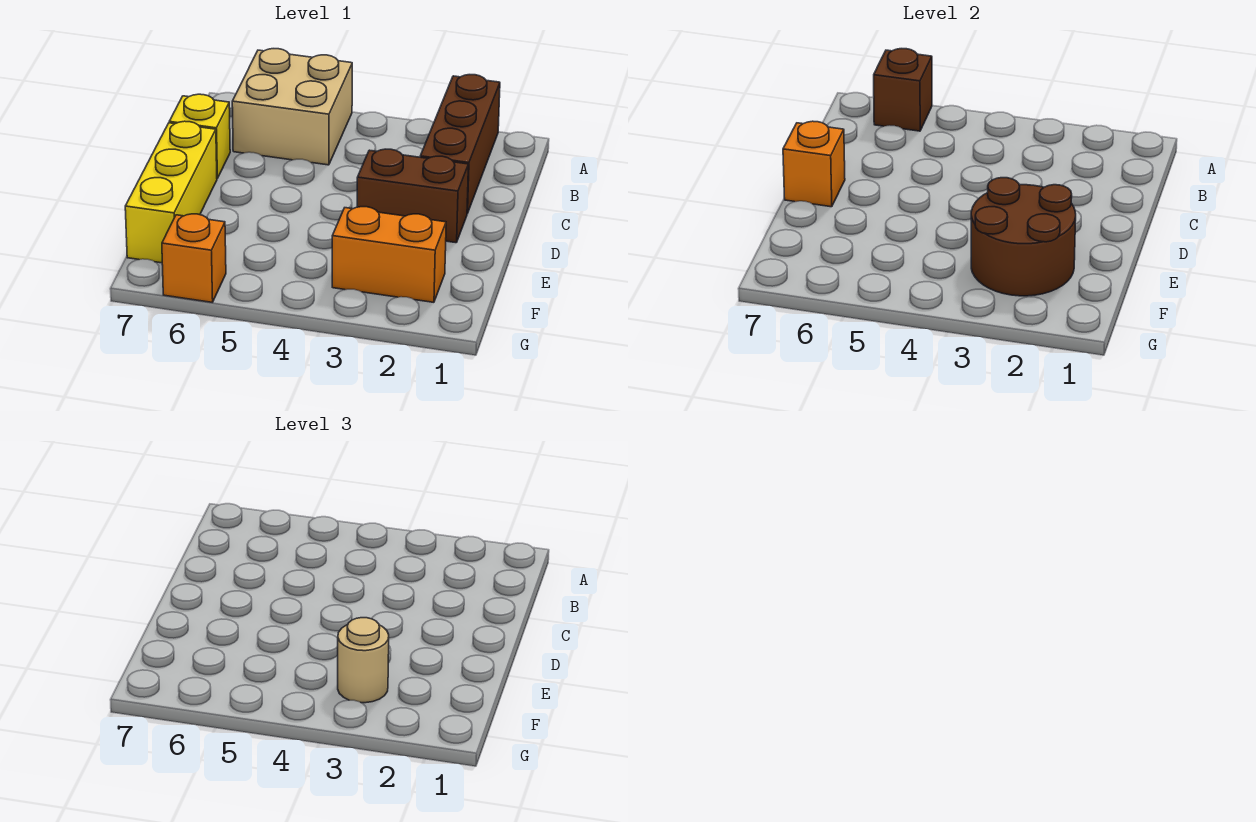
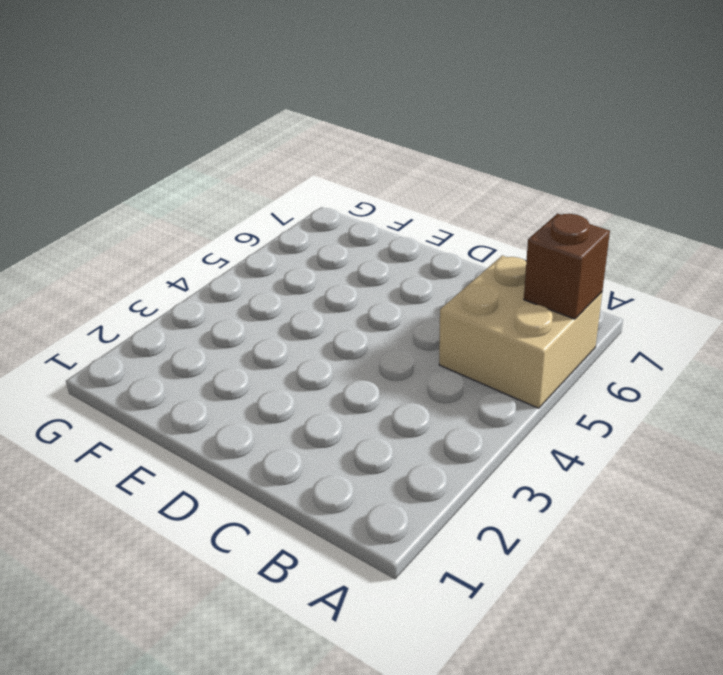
none -> brown 1x3 brick [420,75,500,214]
none -> yellow 1x1 brick [169,94,230,178]

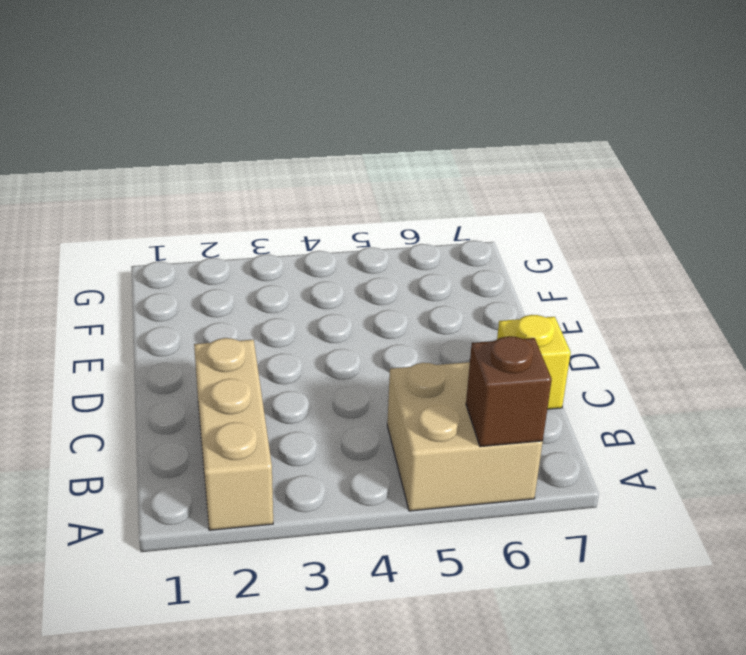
tan 1x3 brick [194,338,273,530] -> brown 1x3 brick [420,75,500,214]
none -> brown 1x2 brick [357,149,468,243]
none -> yellow 1x3 brick [125,121,217,263]

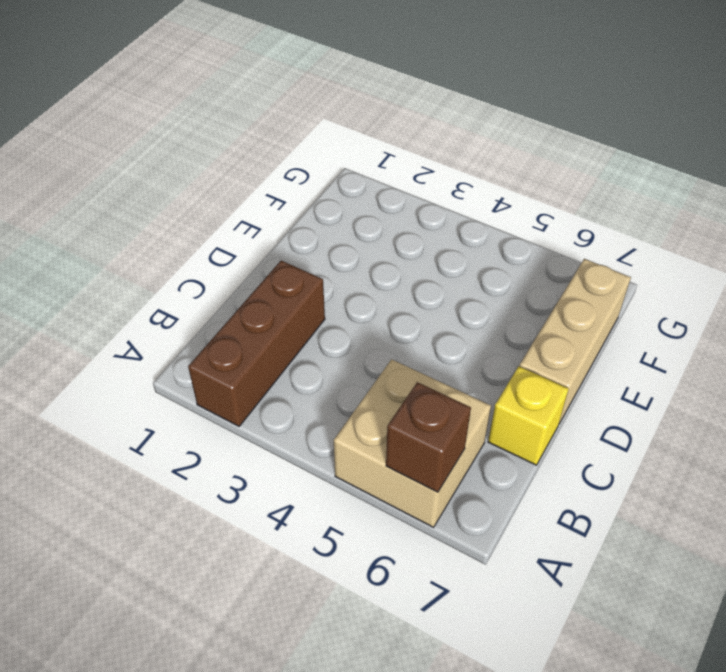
tan 1x3 brick [519,259,631,424] -> yellow 1x3 brick [125,121,217,263]
none -> brown 1x2 brick [357,149,468,243]
none -> orange 1x2 brick [332,207,446,302]

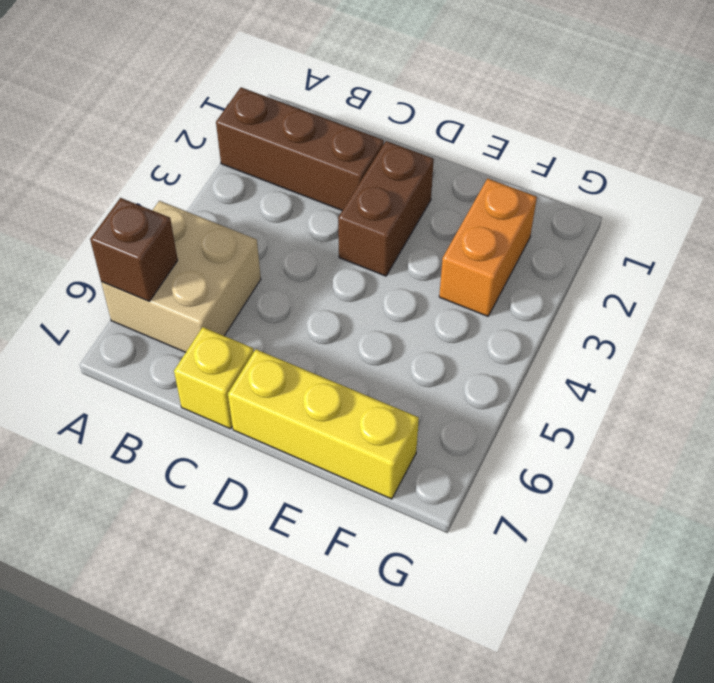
none -> orange 1x1 brick [162,214,226,302]
none -> orange 1x1 brick [783,121,845,207]

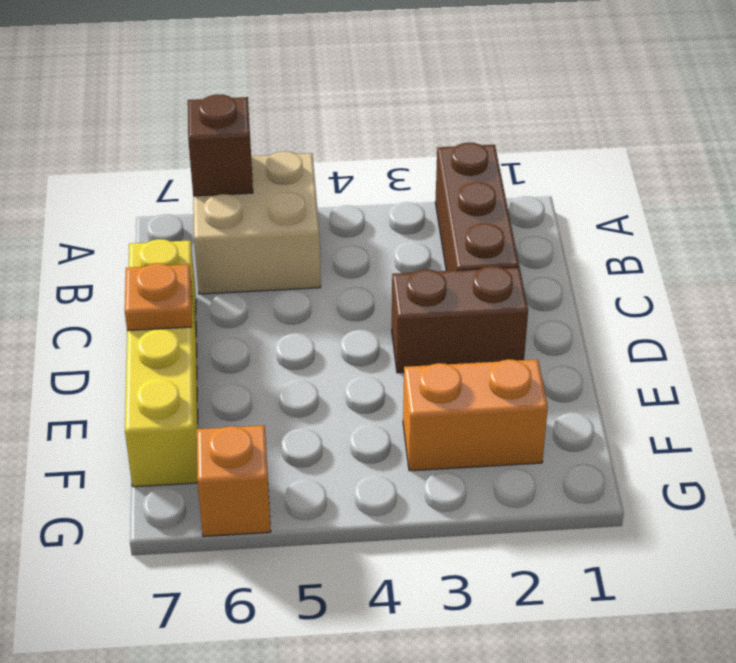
orange 1x1 plate [125,263,192,331] -> orange 1x1 brick [783,121,845,207]
none -> brown 2x2 round brick [971,178,1076,296]
none -> tan 1x1 round brick [338,618,389,703]

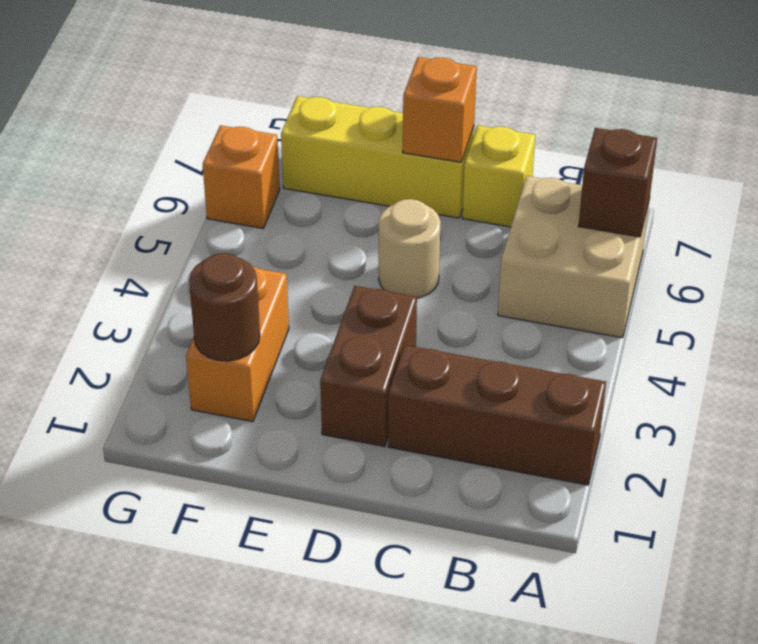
tan 1x1 round brick [379,199,441,298] -> tan 1x1 round brick moved to [338,618,389,703]
brown 1x1 round brick [189,253,260,361] -> brown 2x2 round brick [971,178,1076,296]

